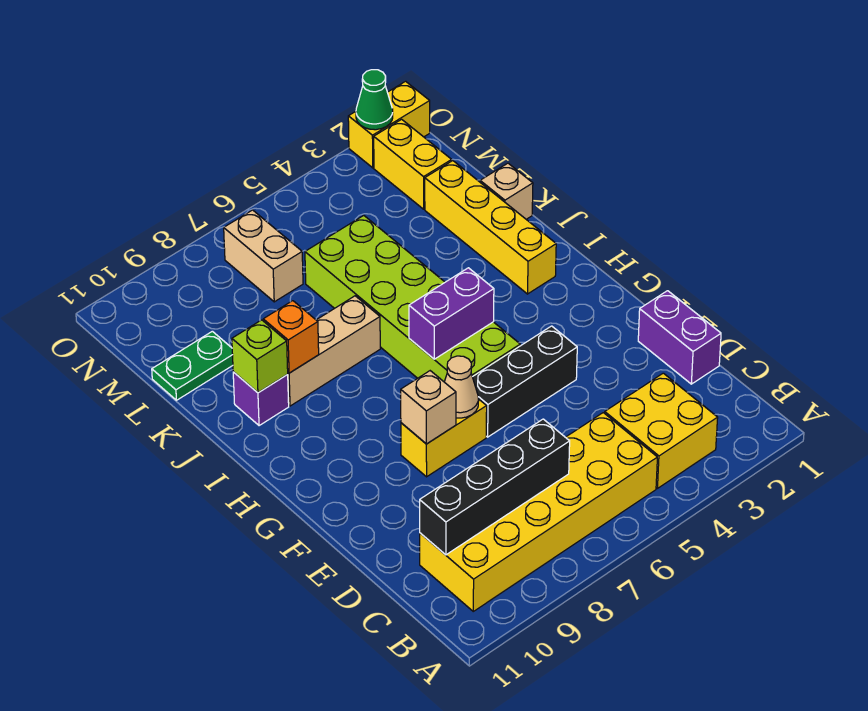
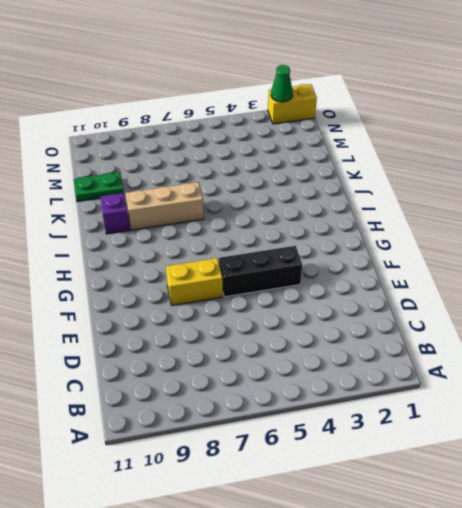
none -> yellow 2x2 brick [605,373,718,488]
none -> yellow 2x6 brick [420,413,657,611]
none -> purple 1x2 brick [638,291,721,384]

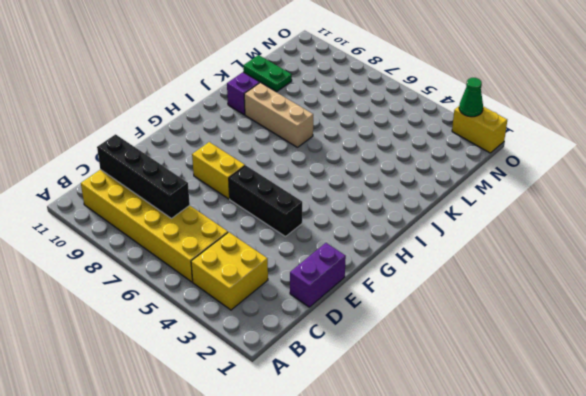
none -> lime 2x6 brick [305,215,520,382]
none -> yellow 1x4 brick [425,161,556,294]
none -> tan 1x1 brick [480,163,533,219]

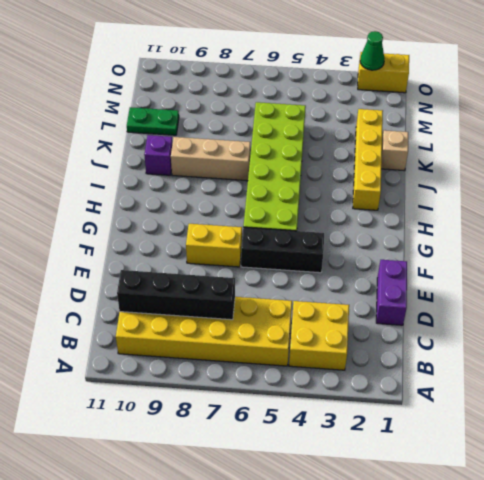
none -> yellow 1x2 brick [374,119,452,209]
none -> tan 1x2 brick [224,210,303,302]
none -> tan 1x1 cone [445,356,479,418]

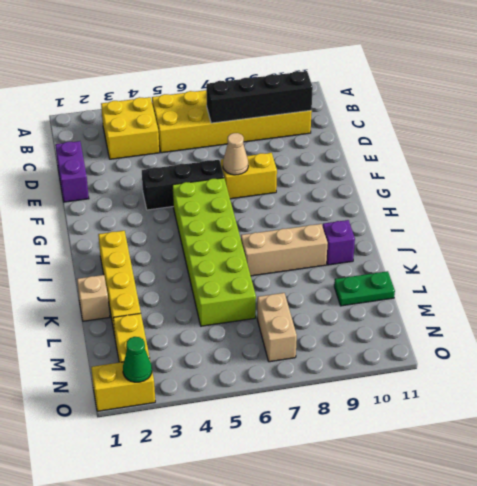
none -> tan 1x1 brick [401,371,456,444]
none -> purple 1x2 brick [409,268,494,359]
none -> orange 1x1 brick [263,301,319,373]

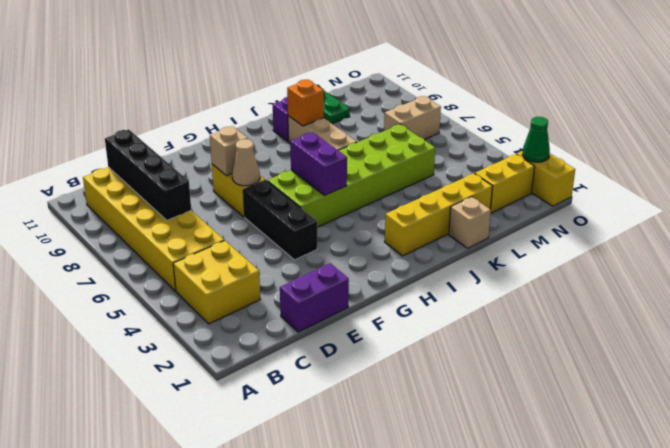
none -> lime 1x1 brick [232,320,288,393]

